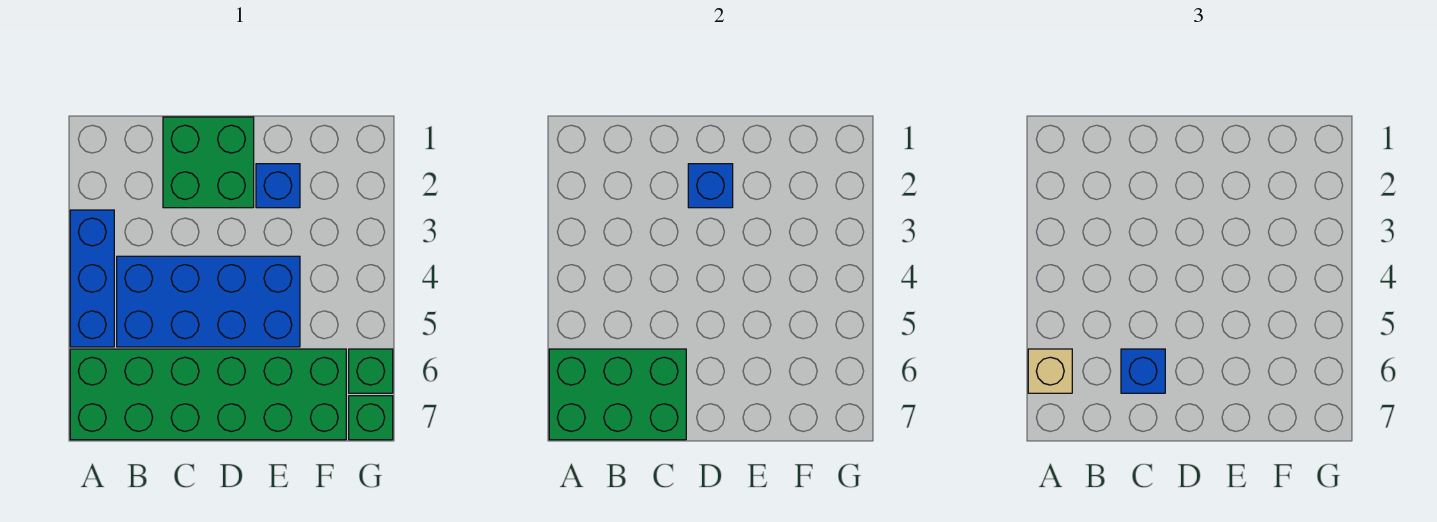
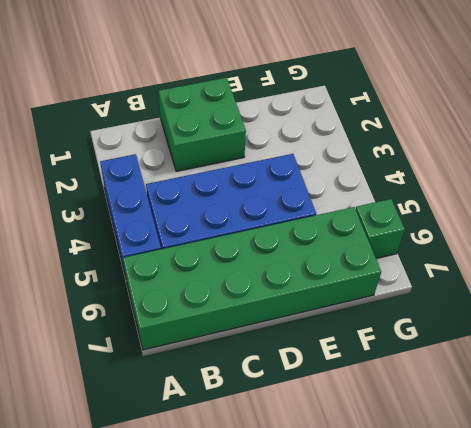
none -> blue 1x1 brick [256,164,300,208]
none -> green 1x1 brick [349,396,393,440]

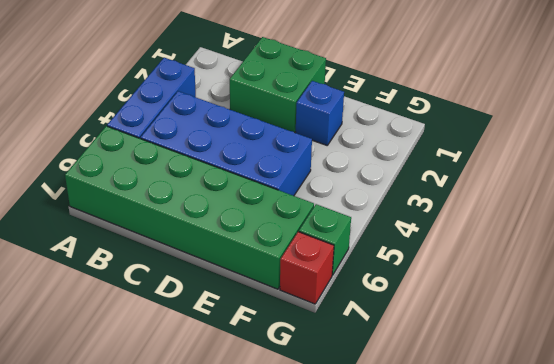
red 1x1 brick [280,232,334,304] -> green 1x1 brick [349,396,393,440]
none -> green 2x3 brick [549,349,686,440]
none -> blue 1x1 brick [688,164,733,208]

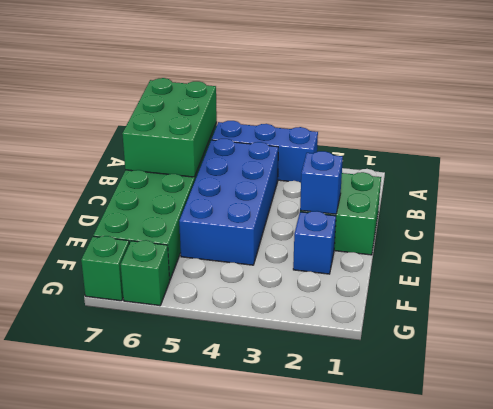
none -> tan 1x1 brick [1028,349,1072,393]
none -> blue 1x1 brick [1121,349,1165,393]

